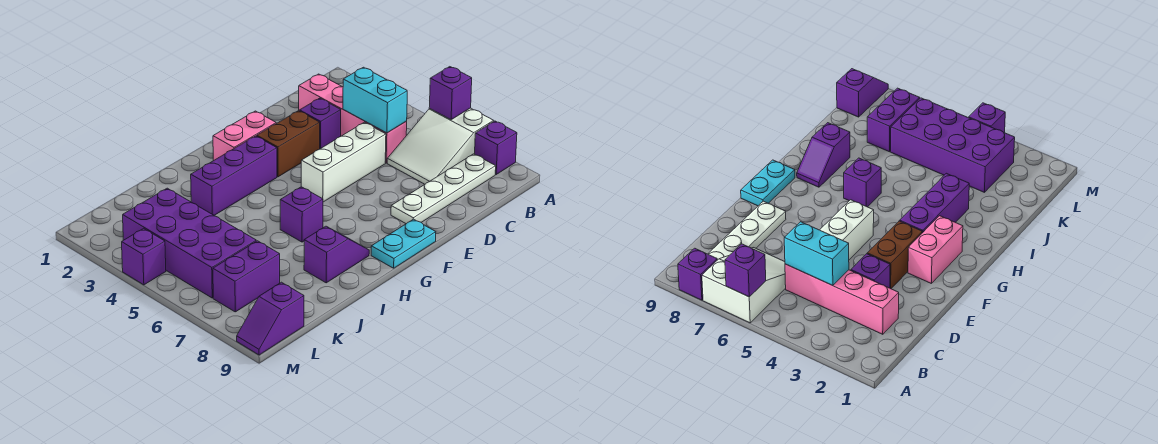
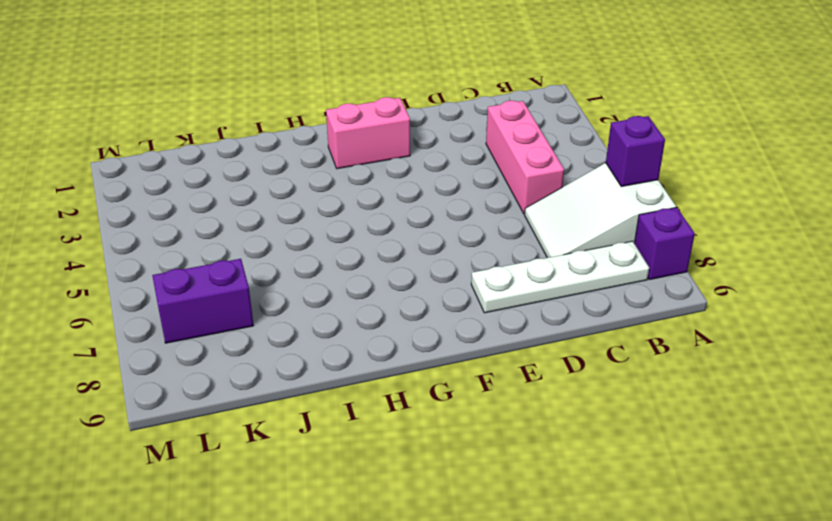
pink 1x3 brick [486,101,564,214] -> pink 1x4 brick [299,74,407,163]
none -> purple 1x1 brick [300,98,341,149]
none -> white 1x3 brick [301,122,386,202]
none -> brown 1x2 brick [257,111,320,177]

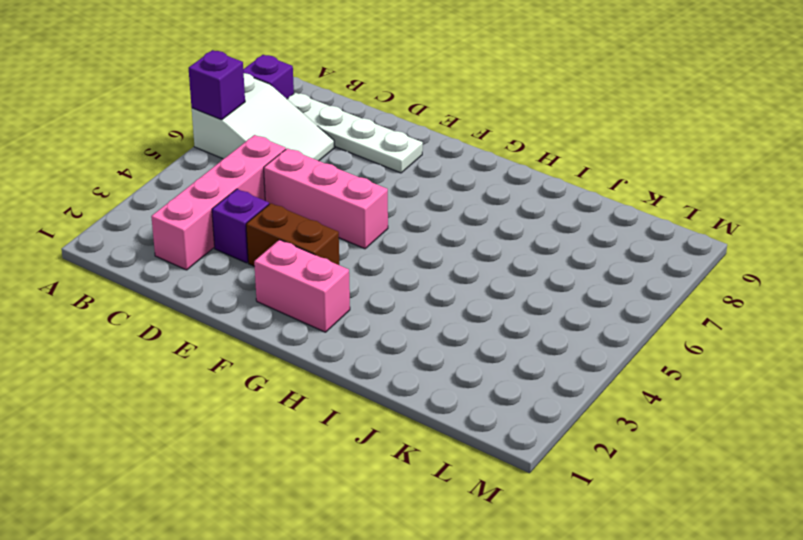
pink 1x3 brick [264,148,388,249] -> white 1x3 brick [301,122,386,202]
none -> cyan 1x2 plate [371,219,436,268]
none -> purple 1x3 brick [191,136,277,215]
none -> purple 1x1 brick [280,187,323,242]

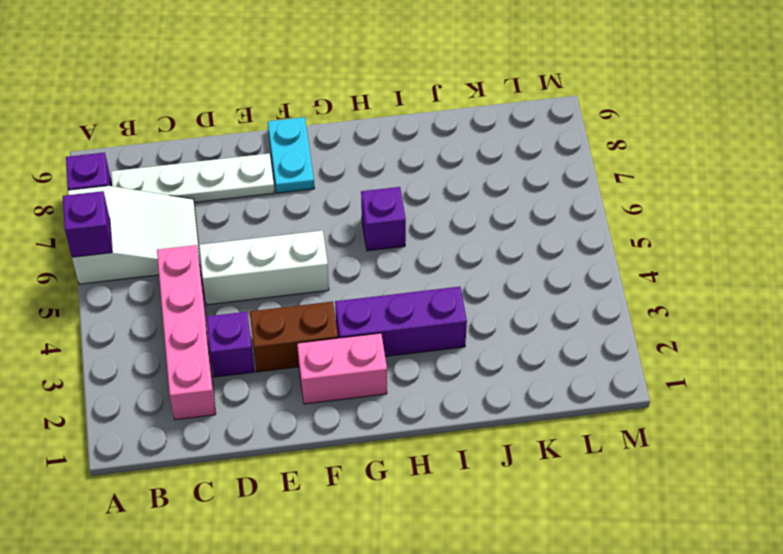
cyan 1x2 plate [268,117,315,193] -> cyan 1x2 plate turned to [371,219,436,268]
none -> purple 1x2 slope [304,226,369,283]
none -> purple 2x4 brick [123,188,256,298]
none -> purple 1x2 brick [213,241,280,312]

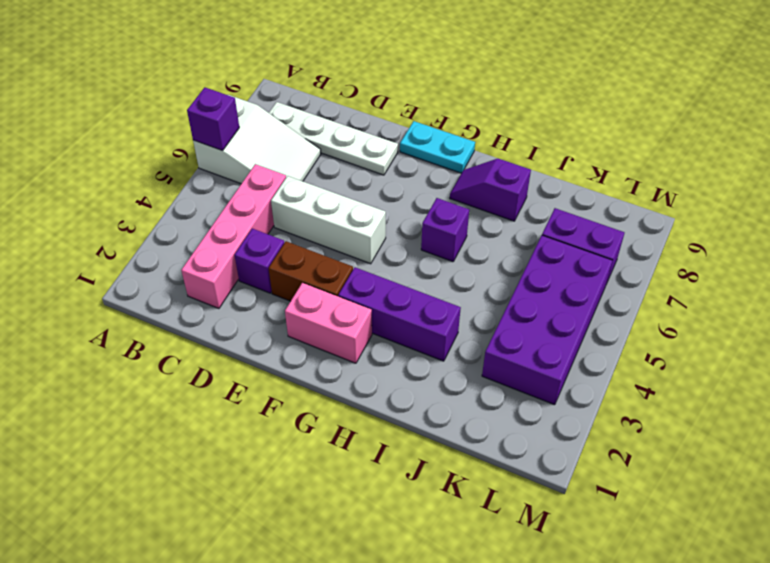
none -> purple 1x1 brick [475,121,517,174]
none -> purple 1x2 slope [237,282,304,355]
none -> purple 1x1 brick [122,228,166,285]

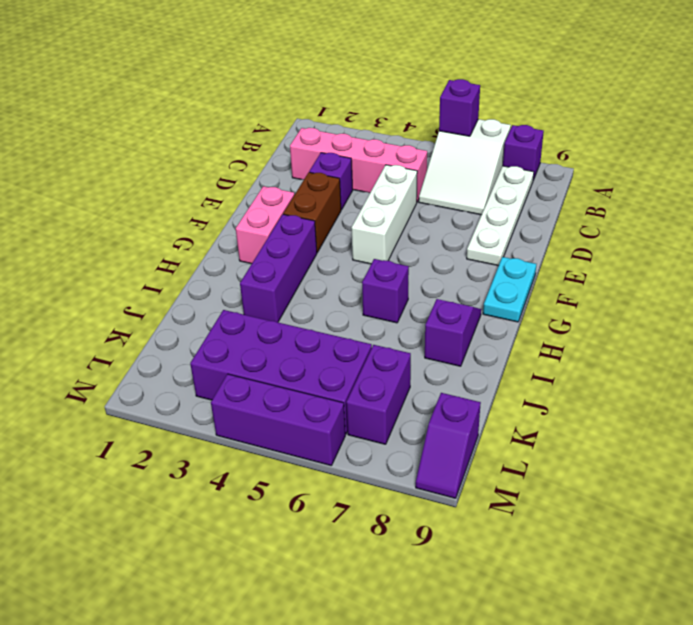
purple 1x3 brick [211,374,345,466] -> purple 1x1 brick [122,228,166,285]
none -> cyan 1x2 brick [343,67,407,133]

